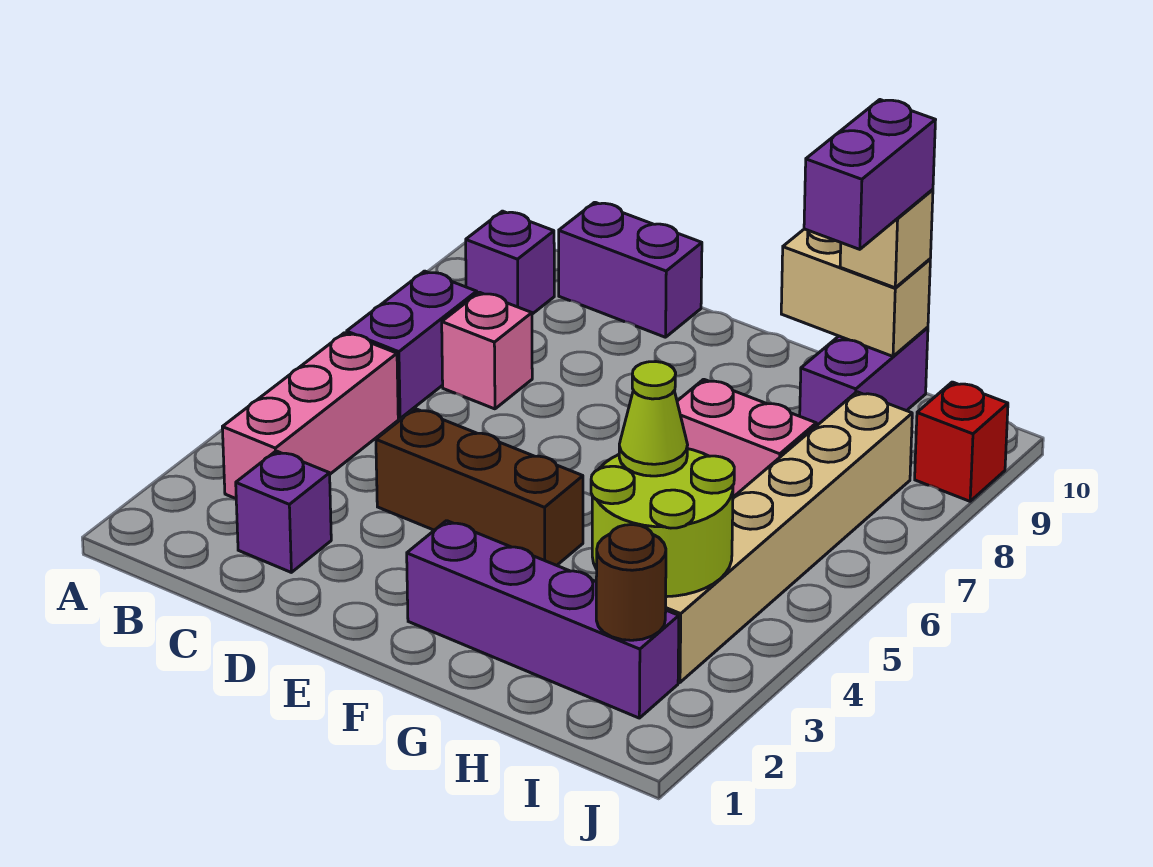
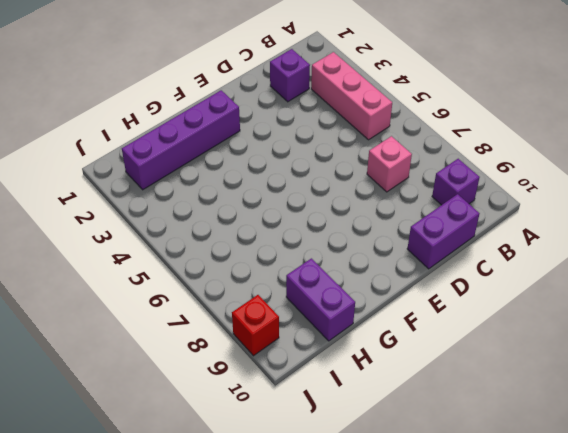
none -> purple 1x2 brick [347,271,477,418]
none -> brown 1x3 brick [376,409,583,565]
none -> pink 1x2 brick [677,379,816,497]

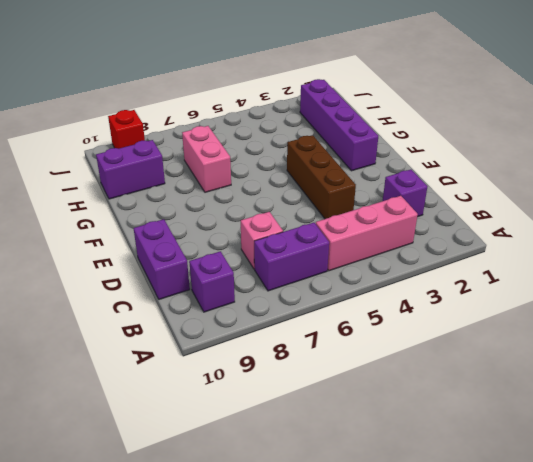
none -> tan 1x6 brick [666,392,912,682]
none -> tan 1x2 brick [781,229,930,356]
none -> lime 2x2 round brick [591,449,734,597]

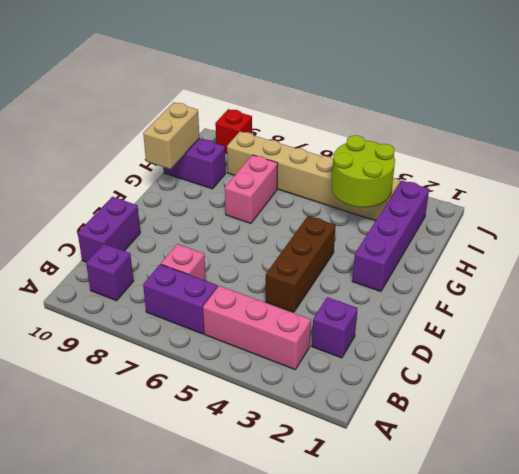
none -> brown 1x1 round brick [596,525,666,640]
none -> lime 1x1 cone [619,362,687,476]
none -> tan 1x1 brick [840,190,933,288]

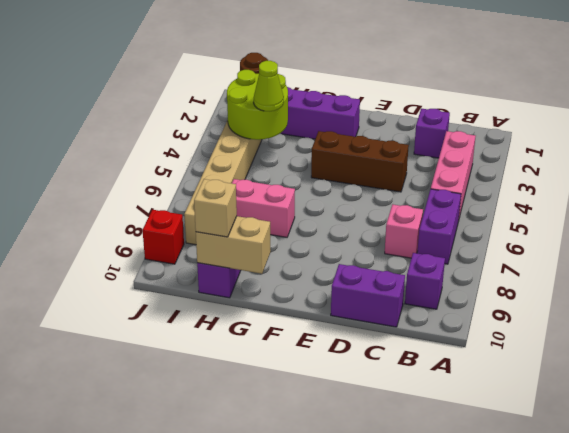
none -> purple 1x2 brick [804,100,935,249]

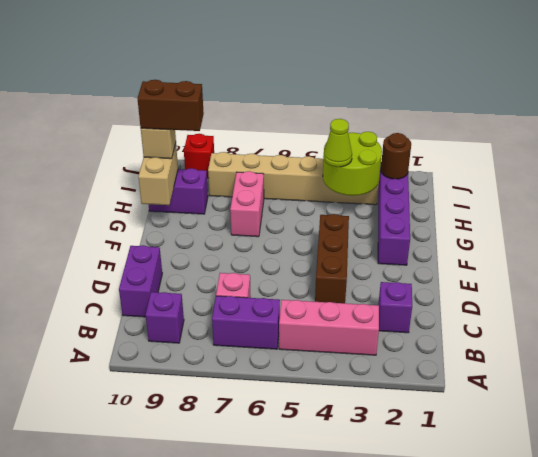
brown 1x2 brick [137,80,204,131] -> purple 1x2 brick [804,100,935,249]

